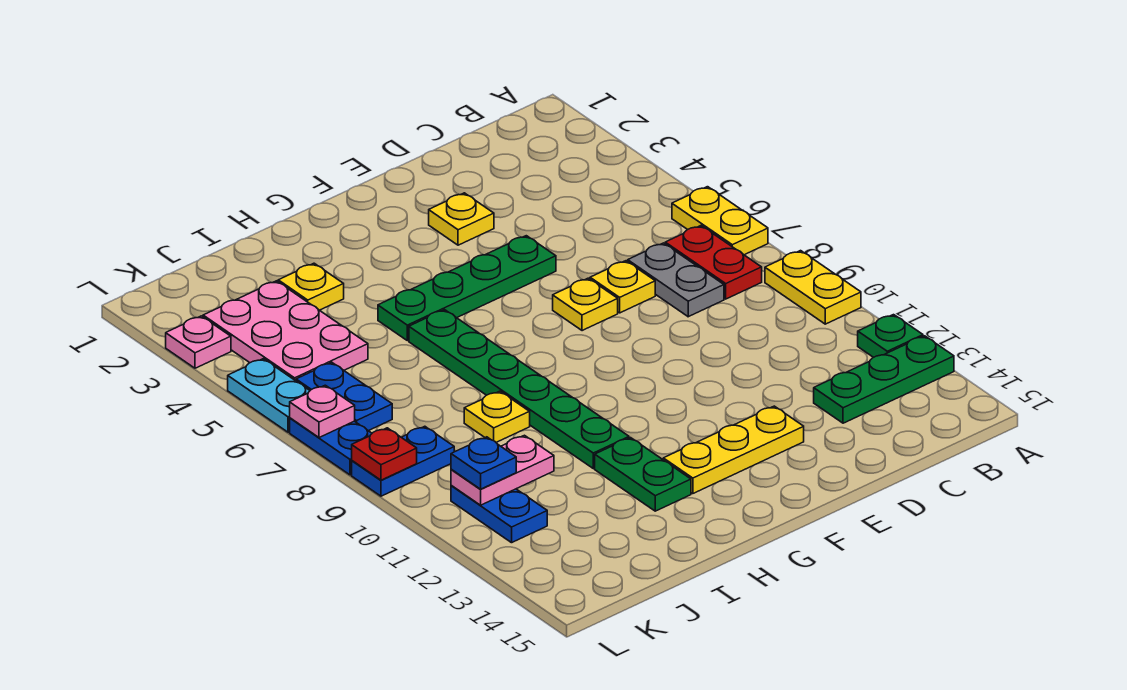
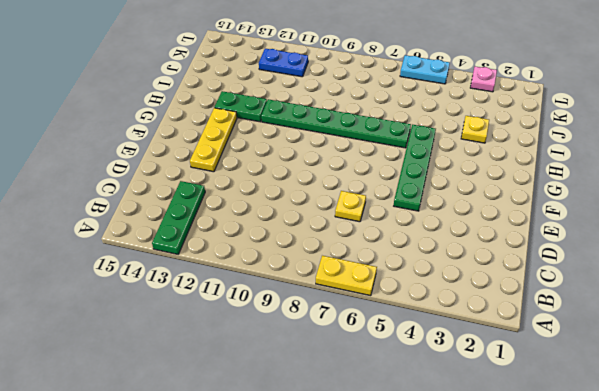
none -> yellow 1x2 plate [765,251,861,324]
none -> green 1x1 plate [858,315,923,357]
none -> red 1x2 plate [665,226,762,299]

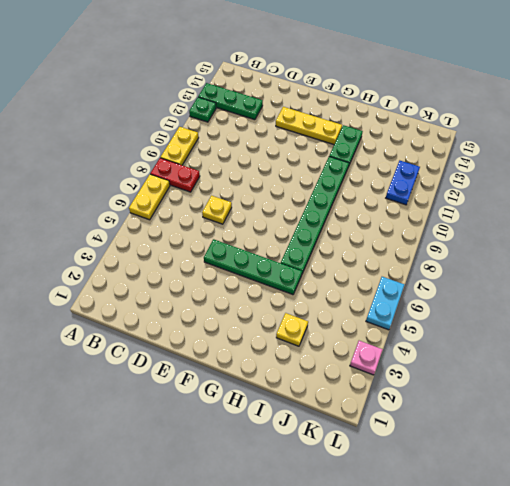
red 1x2 plate [150,158,200,192] -> red 1x2 plate turned to [665,226,762,299]
none -> grey 1x2 plate [628,243,724,317]
none -> yellow 1x1 plate [429,193,494,245]
none -> yellow 1x1 plate [553,278,618,331]

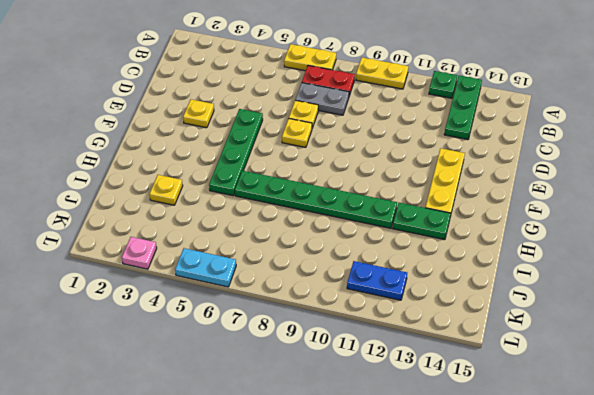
none -> yellow 1x1 plate [464,391,530,442]
none -> pink 2x3 plate [203,281,368,381]
none -> blue 1x2 plate [296,362,392,431]

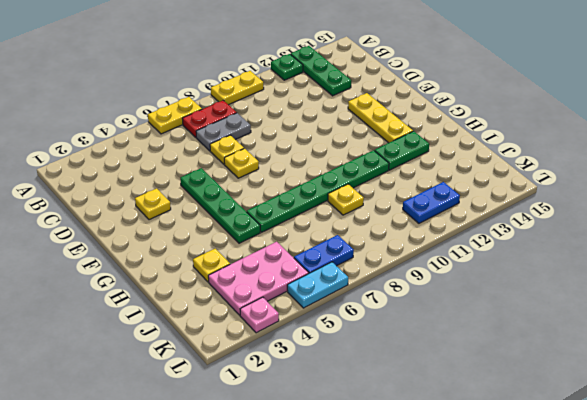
none -> blue 1x2 plate [352,426,454,496]
none -> blue 1x2 plate [290,418,372,475]
none -> pink 1x2 plate [451,435,554,505]

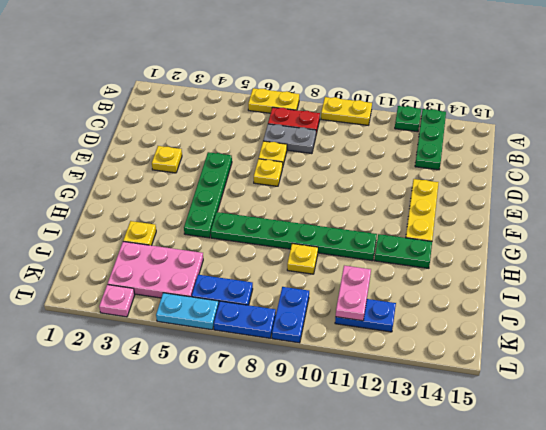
none -> pink 1x1 plate [290,385,355,438]
none -> red 1x1 plate [352,428,417,480]
none -> blue 1x1 plate [451,437,516,489]

